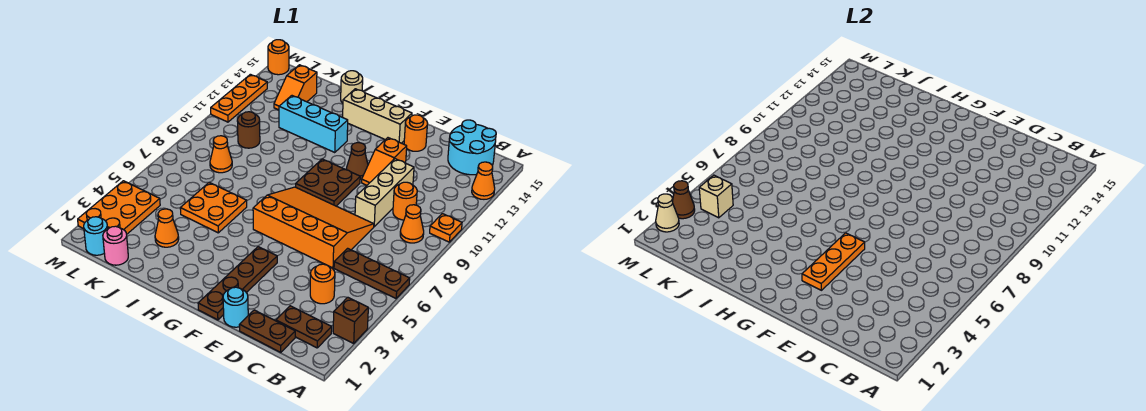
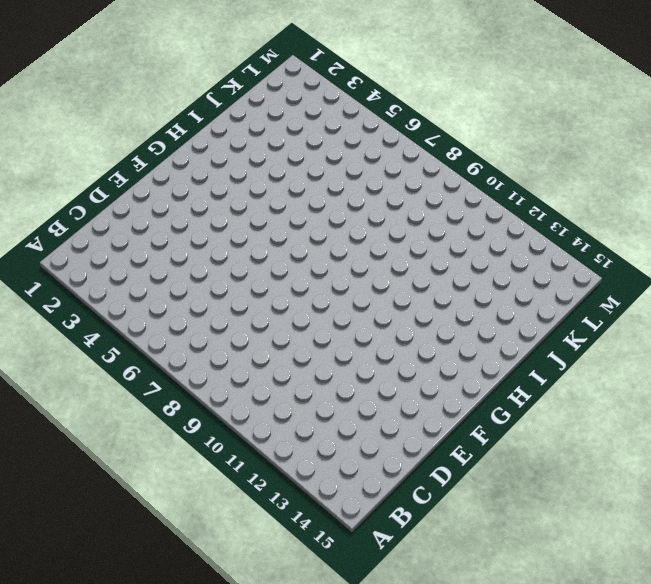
none -> brown 1x1 brick [333,297,368,343]
none -> brown 1x3 plate [334,248,410,298]
none -> orange 1x1 plate [430,214,462,242]
none -> orange 1x1 cone [472,162,495,199]

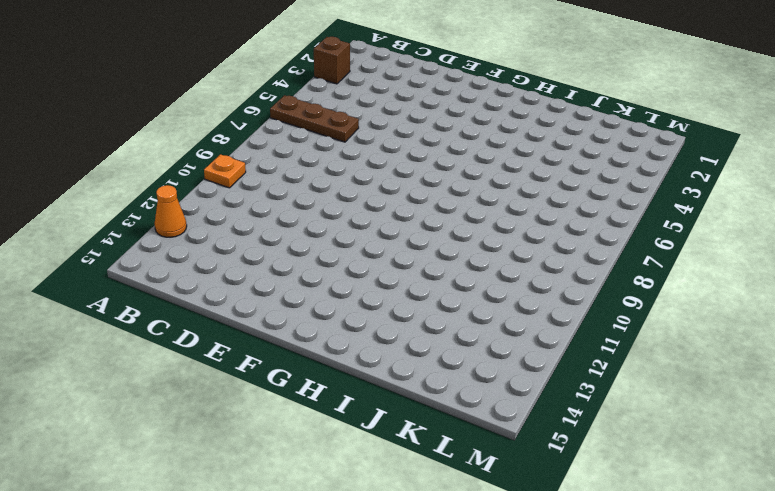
none -> brown 1x2 plate [276,306,332,348]
none -> orange 1x1 cone [400,205,424,243]
none -> cyan 2x2 round brick [448,120,496,175]
none -> brown 1x2 plate [239,310,295,352]

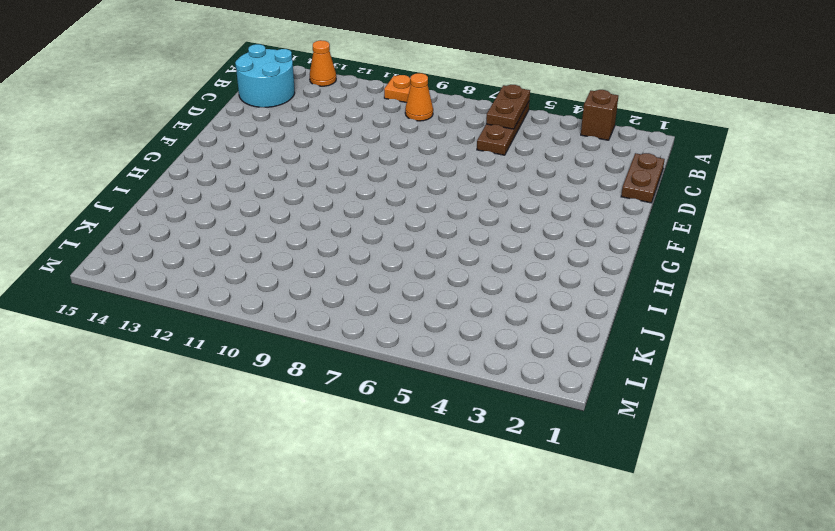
brown 1x2 plate [486,85,530,129] -> brown 1x2 plate moved to [276,306,332,348]
none -> orange 1x1 round brick [310,264,335,304]
none -> orange 1x1 round brick [393,182,417,220]
none -> orange 3x4 slope [253,187,374,268]
none -> tan 1x3 brick [355,159,414,227]

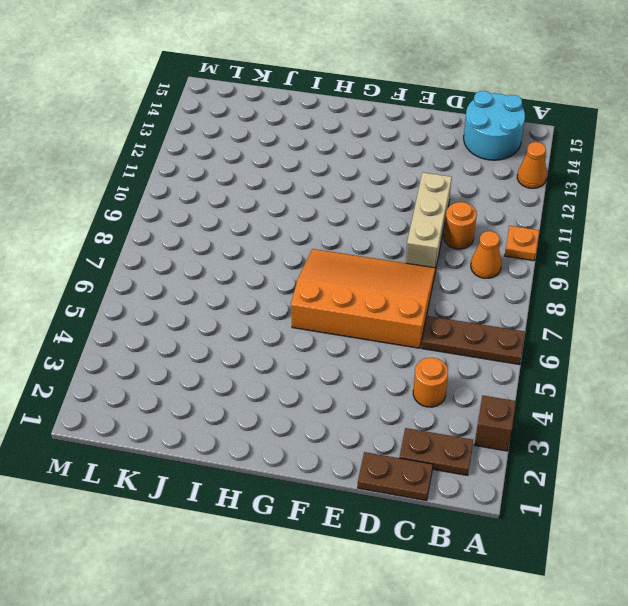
none -> cyan 1x1 round brick [223,287,248,327]
none -> orange 1x2 slope [362,138,407,185]
none -> orange 1x1 round brick [404,115,428,151]
none -> brown 1x4 plate [198,247,277,320]

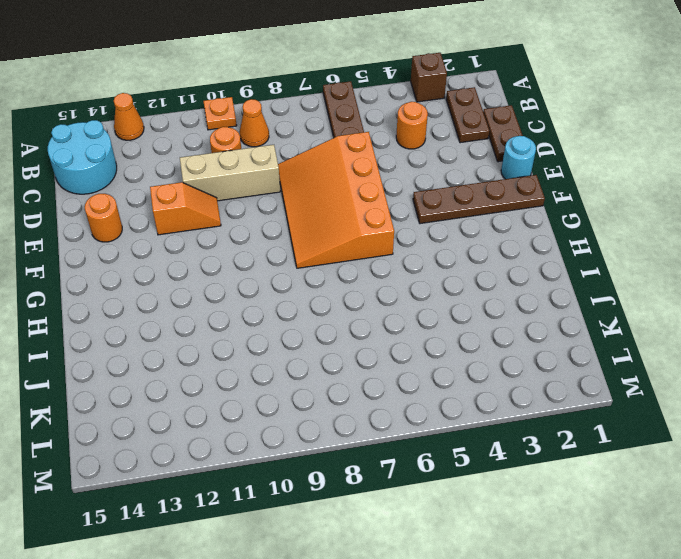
none -> brown 2x2 plate [296,159,360,206]
none -> brown 1x1 cone [346,143,368,179]
none -> tan 1x3 brick [343,89,412,143]
none -> cyan 1x3 brick [279,96,348,153]

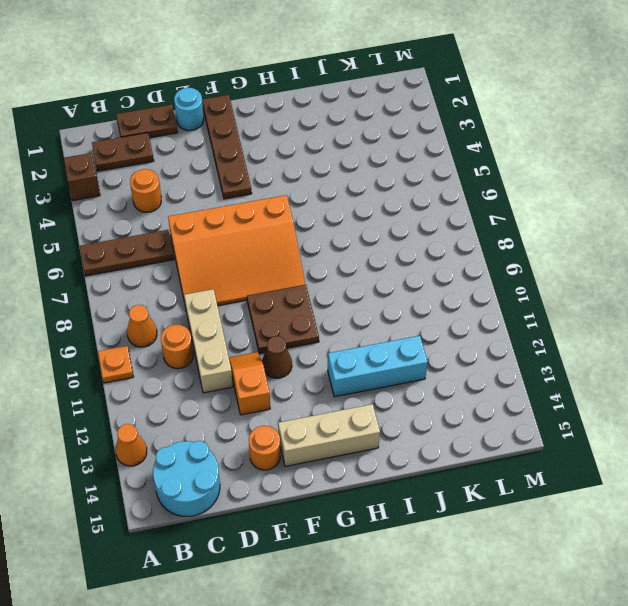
none -> orange 2x2 plate [180,182,247,233]
none -> tan 1x1 round brick [341,71,363,103]
none -> orange 1x1 cone [155,209,179,247]
none -> pink 1x1 round brick [103,226,128,265]

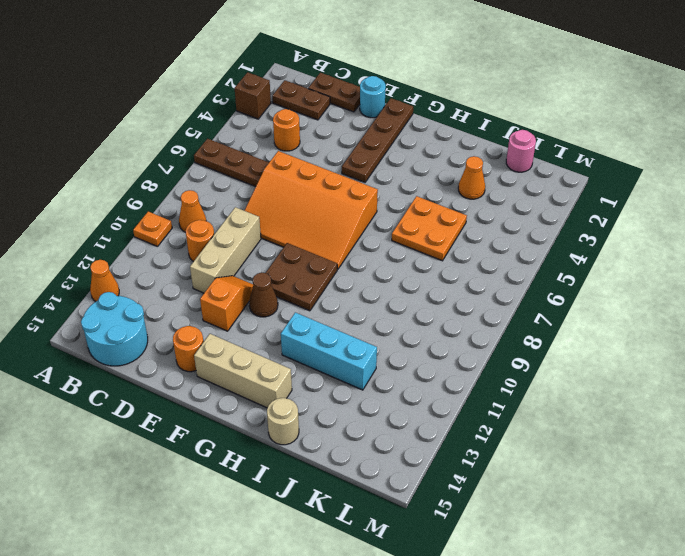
none -> orange 1x1 cone [210,136,232,173]
none -> brown 1x1 round brick [237,112,260,148]
none -> orange 1x2 slope [274,65,317,110]
none -> cyan 1x1 round brick [84,217,108,255]

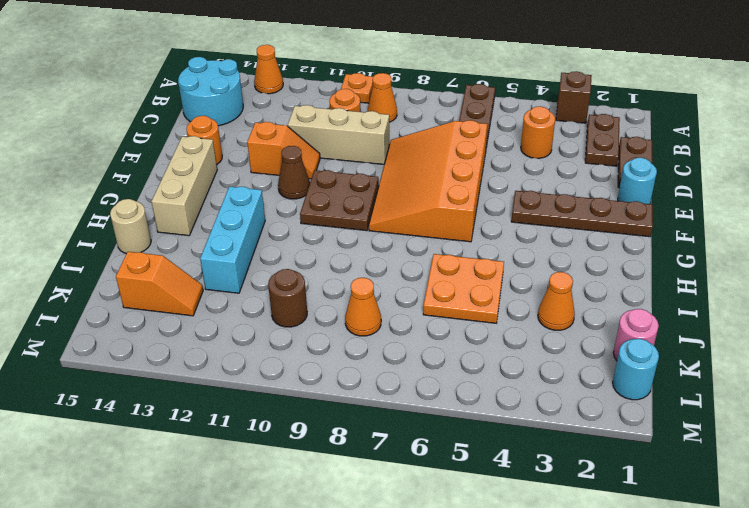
none -> orange 2x3 plate [78,181,160,234]
none -> orange 1x3 plate [211,74,267,122]
none -> orange 1x1 round brick [268,40,289,75]
none -> orange 1x3 plate [802,233,865,290]

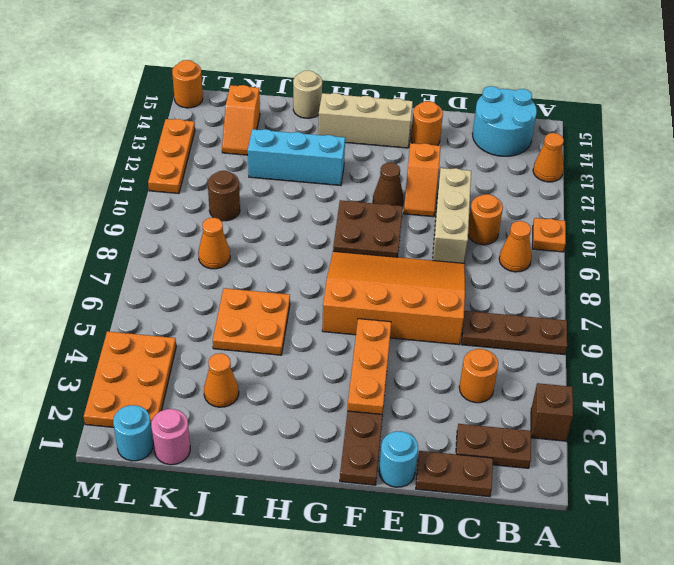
none -> tan 1x1 brick [699,175,733,218]
none -> tan 1x1 cone [656,194,679,232]
none -> brown 1x1 cone [673,181,695,219]

